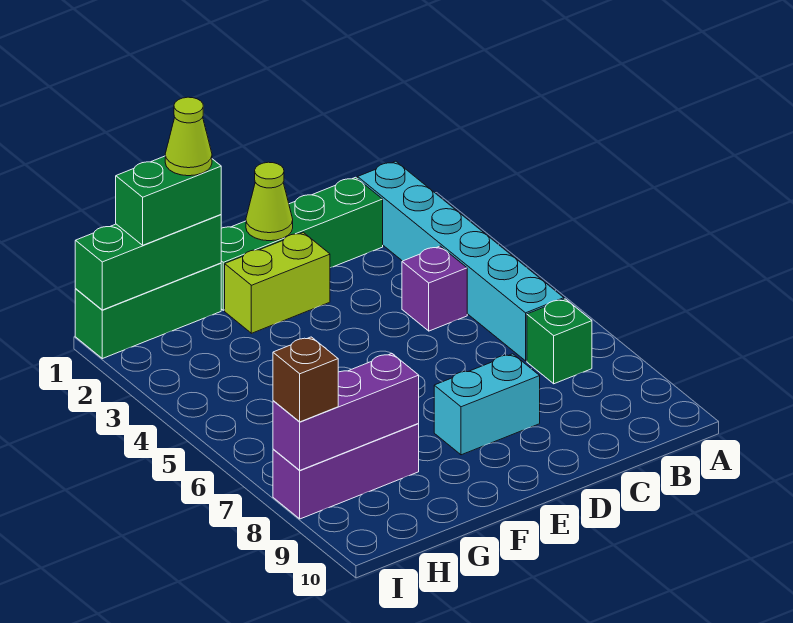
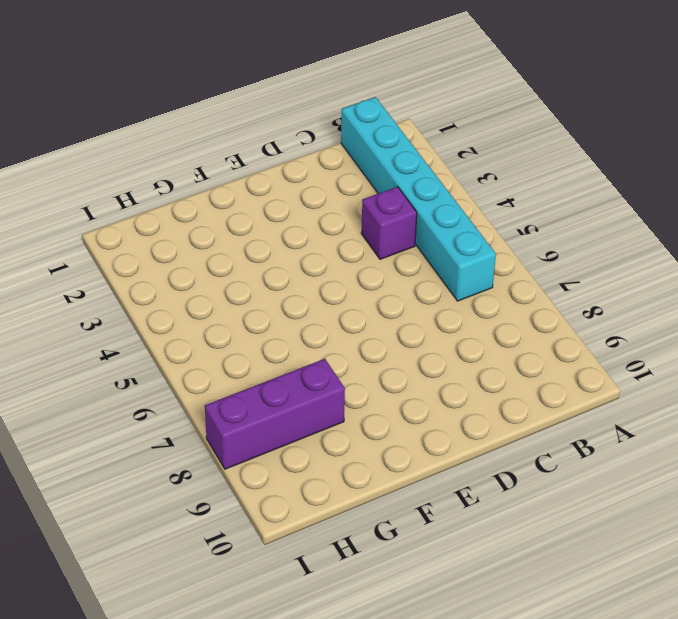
none -> green 1x1 brick [527,299,592,384]
none -> green 1x4 brick [221,177,383,310]
none -> cyan 1x2 brick [434,354,540,455]

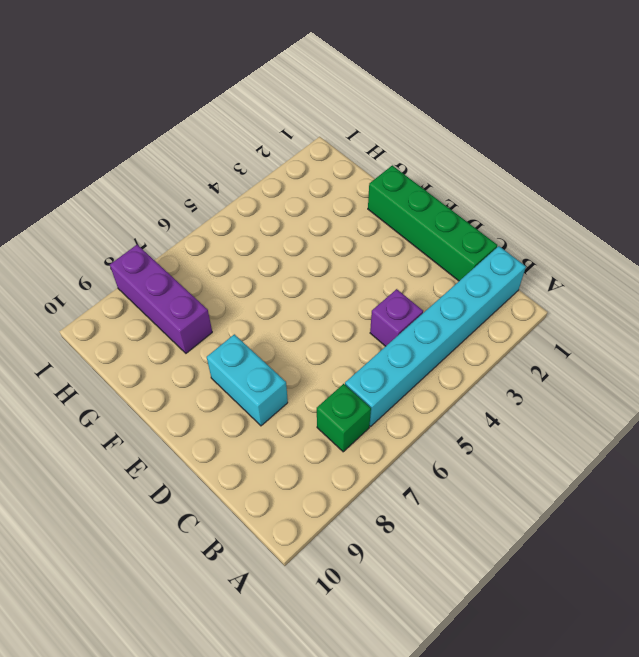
none -> lime 1x2 brick [225,232,330,333]
none -> green 1x3 brick [75,263,221,359]
none -> lime 1x1 cone [246,162,293,241]

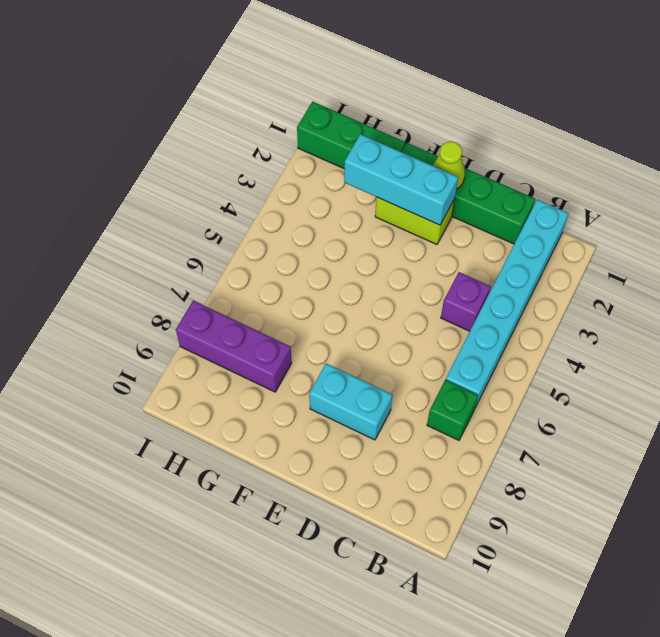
cyan 1x3 brick [344,134,458,225] -> none
none -> green 1x3 brick [75,215,221,310]
none -> purple 1x3 brick [273,353,419,470]
none -> green 1x2 brick [116,156,221,245]

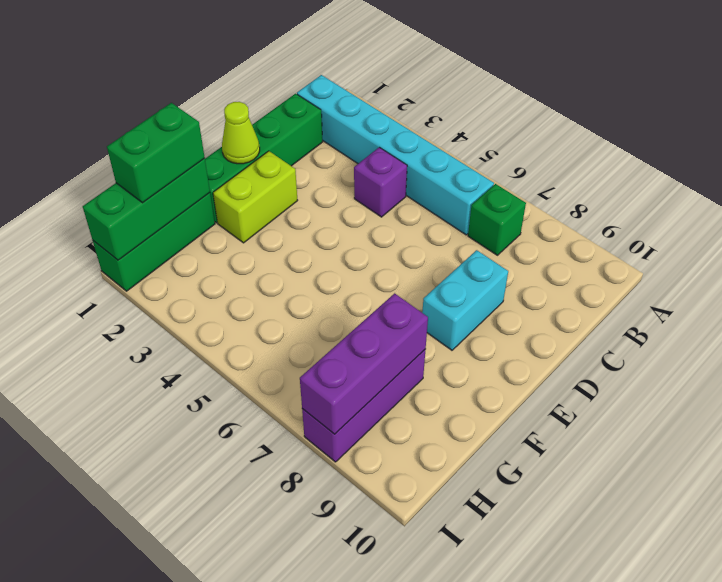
none -> brown 1x1 brick [273,337,338,422]
none -> lime 1x1 cone [165,97,212,176]

